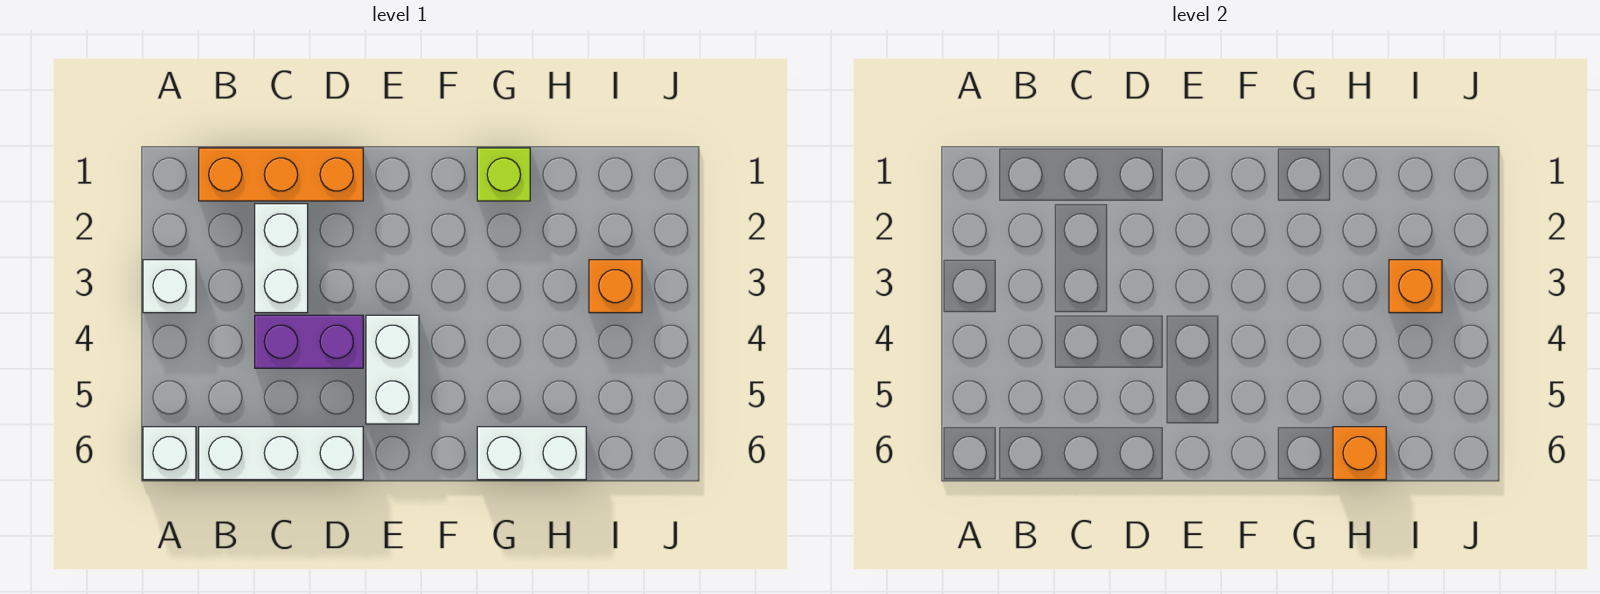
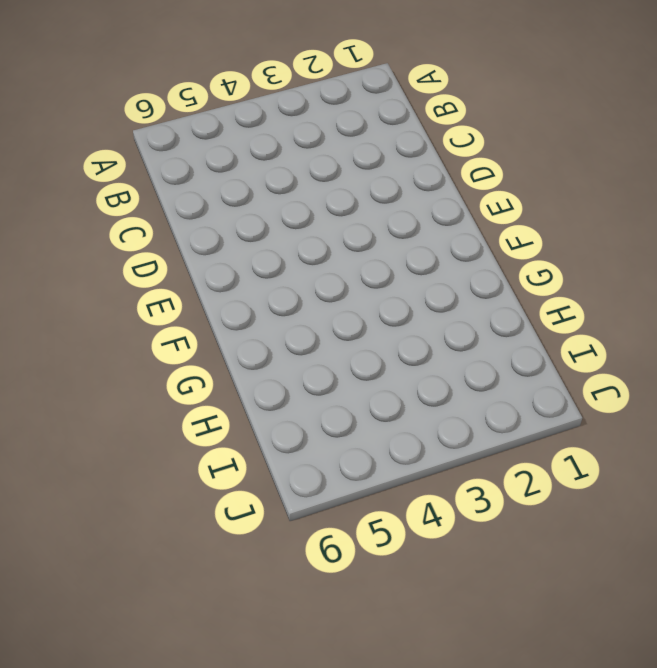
none -> white 1x1 brick [143,260,196,313]
none -> white 1x1 brick [143,427,196,480]
none -> orange 1x3 brick [199,148,363,201]

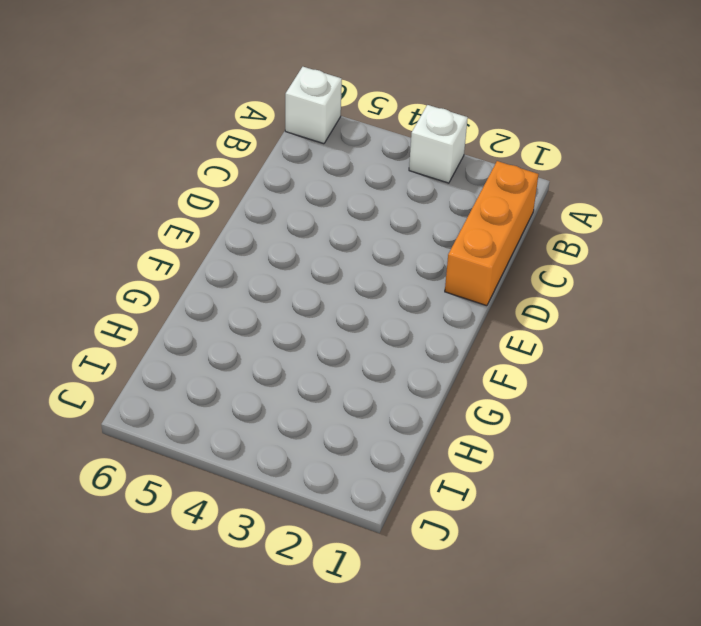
none -> white 1x3 brick [199,427,363,480]
none -> white 1x2 brick [255,204,308,313]
none -> purple 1x2 brick [255,315,363,368]

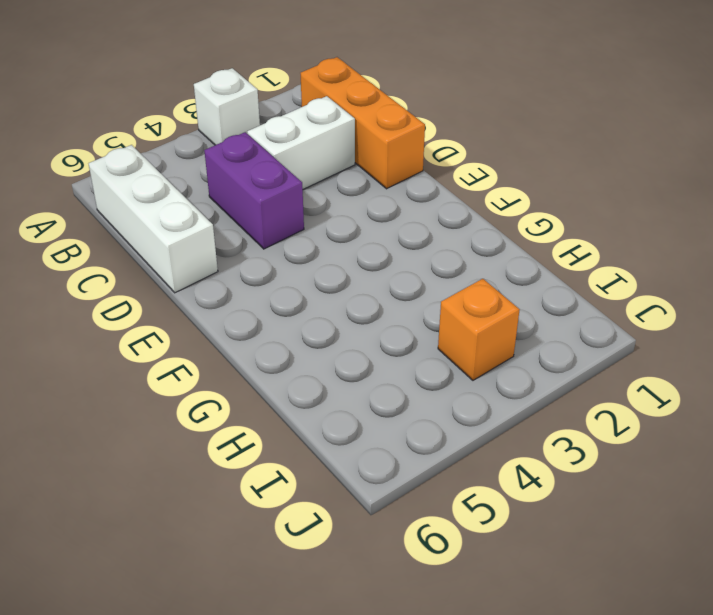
none -> white 1x1 brick [143,427,196,480]
none -> white 1x2 brick [366,315,419,424]
none -> lime 1x1 brick [477,148,530,201]

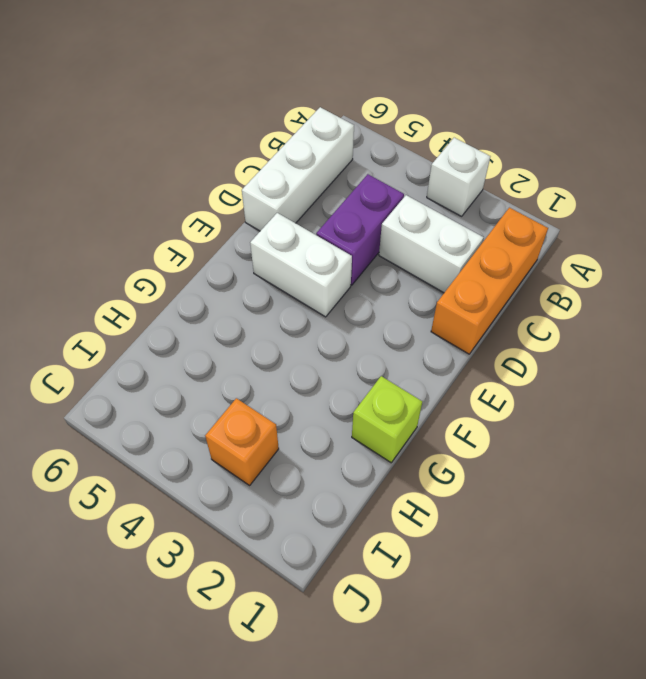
none -> white 1x1 brick [143,427,196,480]
none -> white 1x2 brick [477,427,586,480]
none -> orange 1x1 brick [1333,427,1386,480]

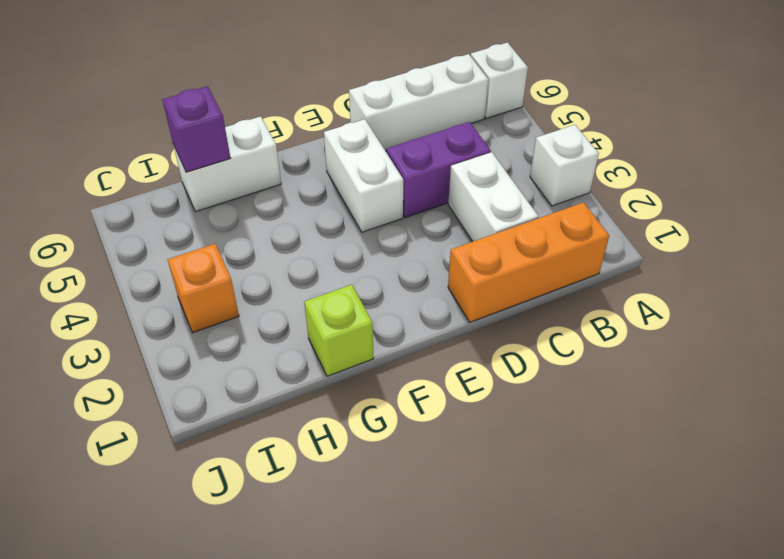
purple 1x1 brick [162,86,230,172] -> orange 1x1 brick [1333,427,1386,480]
none -> orange 1x1 brick [1389,260,1442,313]

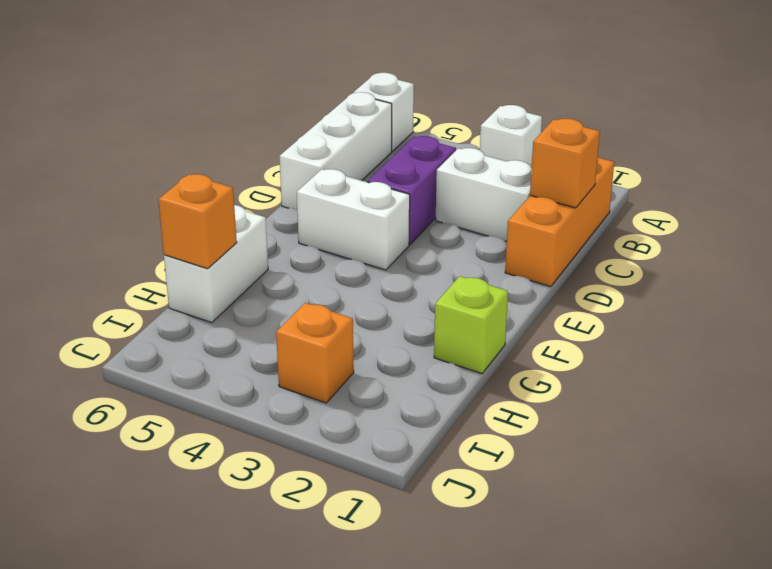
orange 1x1 brick [530,119,600,208] -> orange 1x1 brick moved to [1389,260,1442,313]

